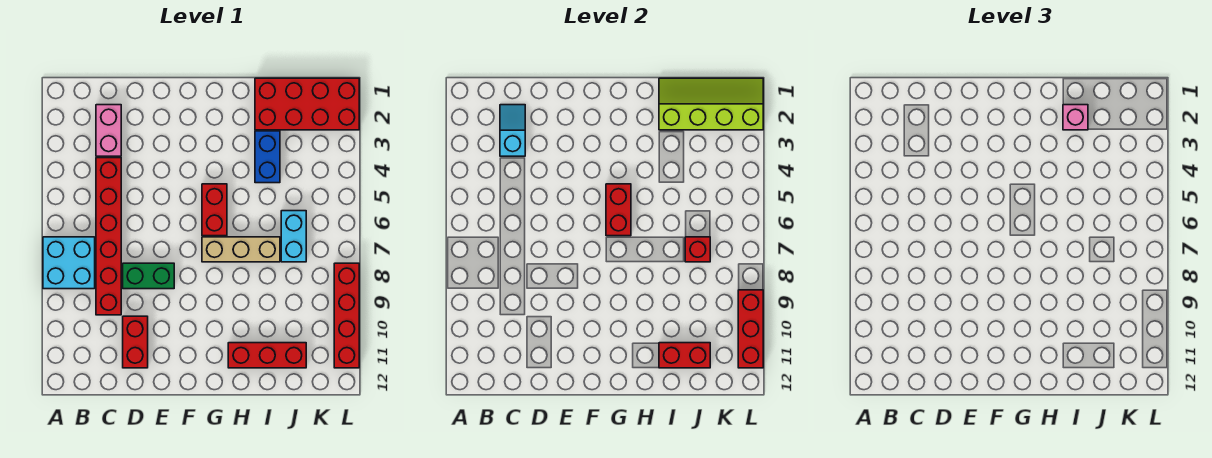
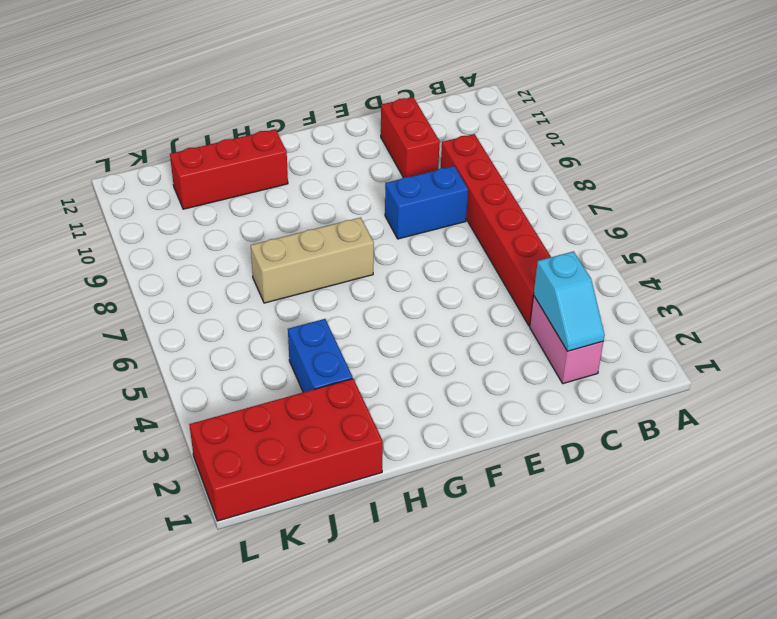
blue 1x2 brick [385,166,468,239] -> green 1x2 brick [123,263,174,289]
none -> cyan 2x2 brick [43,237,95,289]
none -> red 1x2 brick [202,184,227,236]
none -> cyan 1x2 brick [281,211,306,262]

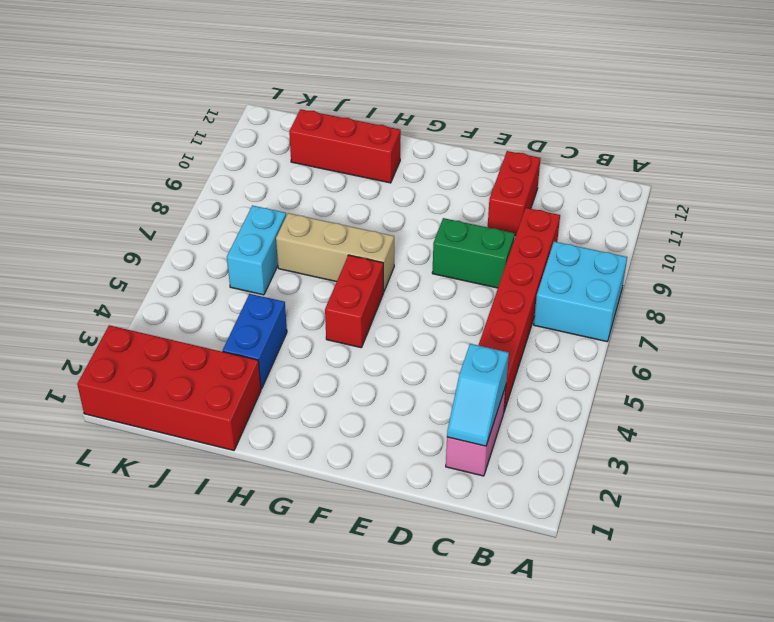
none -> red 1x4 brick [334,263,359,368]
none -> red 1x2 brick [606,184,631,236]
none -> lime 2x4 slope [659,78,763,130]

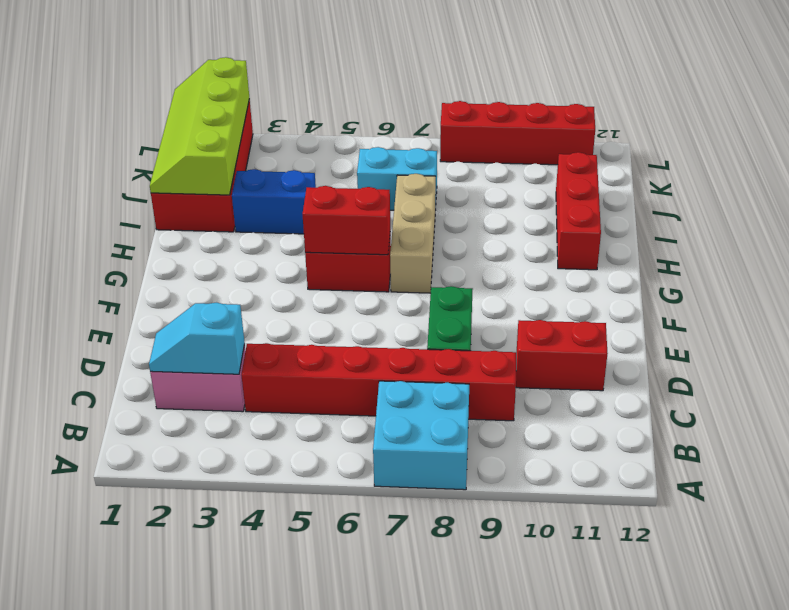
none -> red 1x2 brick [659,343,710,368]
none -> red 1x1 brick [685,237,710,262]
none -> red 1x3 brick [738,290,763,368]

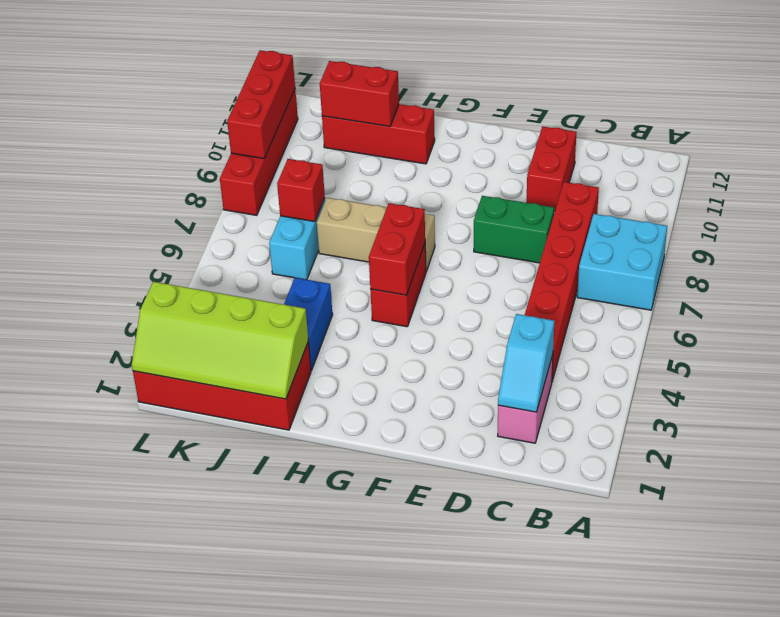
none -> pink 1x1 brick [1063,105,1088,130]

